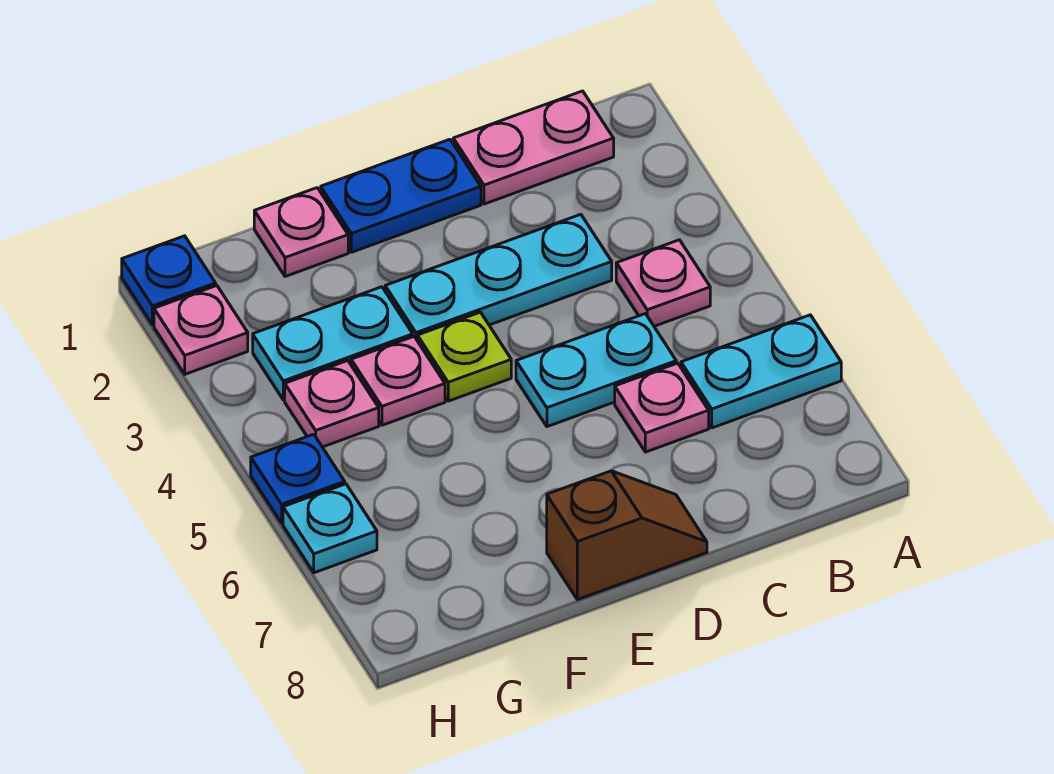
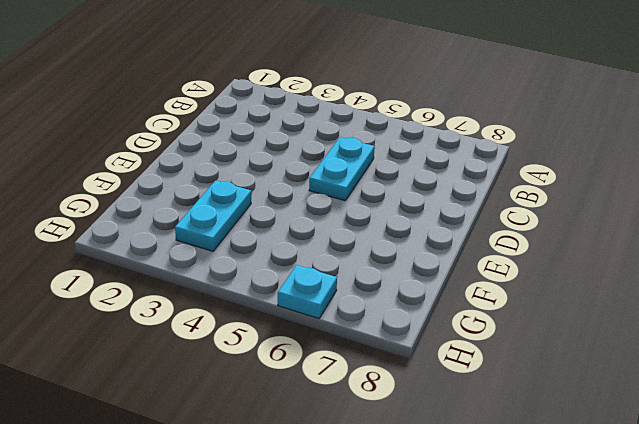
none -> cyan 1x2 plate [681,315,841,428]
none -> pink 1x2 plate [453,91,614,204]
none -> pink 1x1 plate [616,240,710,326]

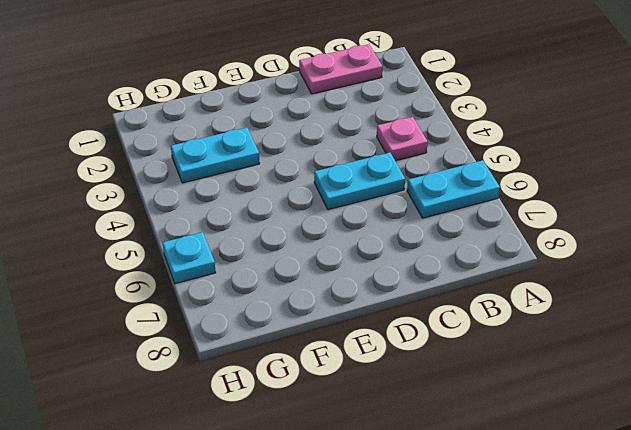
none -> cyan 1x3 plate [385,214,612,340]
none -> pink 1x1 plate [615,363,709,452]
none -> blue 1x2 plate [321,139,481,252]

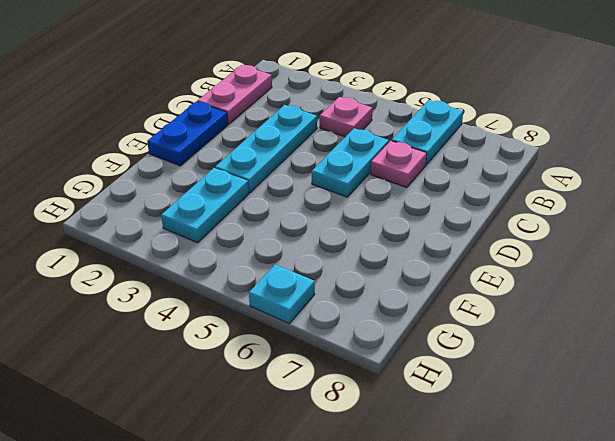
none -> brown 1x2 slope [547,471,707,600]
none -> lime 1x1 plate [417,312,511,401]
none -> pink 1x1 plate [254,188,348,277]

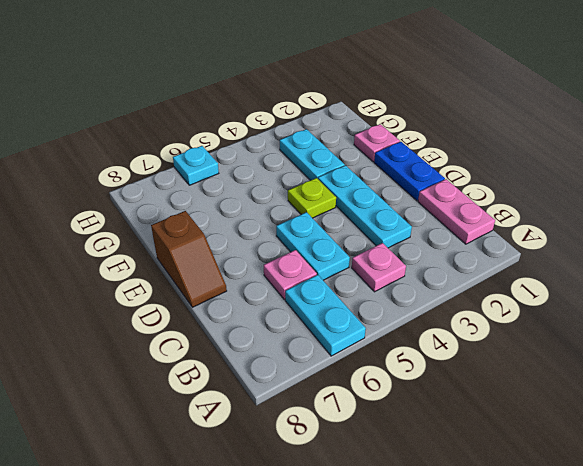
none -> pink 1x1 plate [351,337,445,425]
none -> pink 1x1 plate [285,361,379,447]
none -> blue 1x1 plate [122,236,216,325]

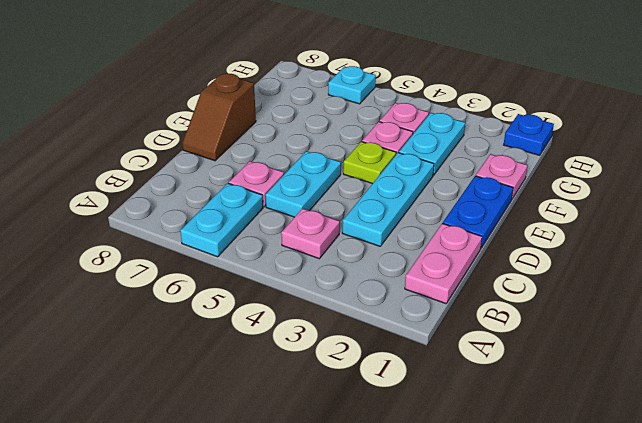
none -> pink 1x1 plate [154,286,248,374]
none -> blue 1x1 plate [251,434,345,523]

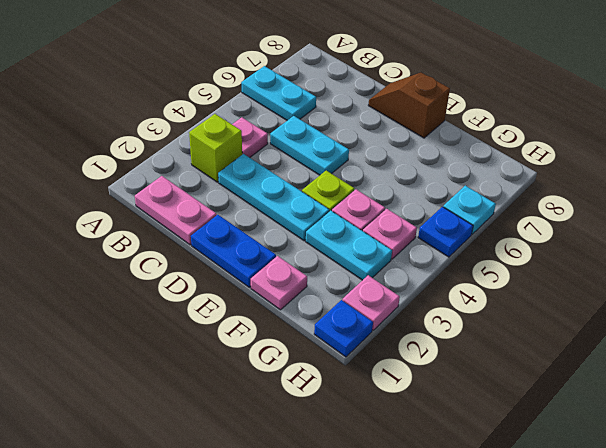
lime 1x1 brick [189,114,242,182] -> none
none -> pink 1x1 plate [615,363,709,452]

